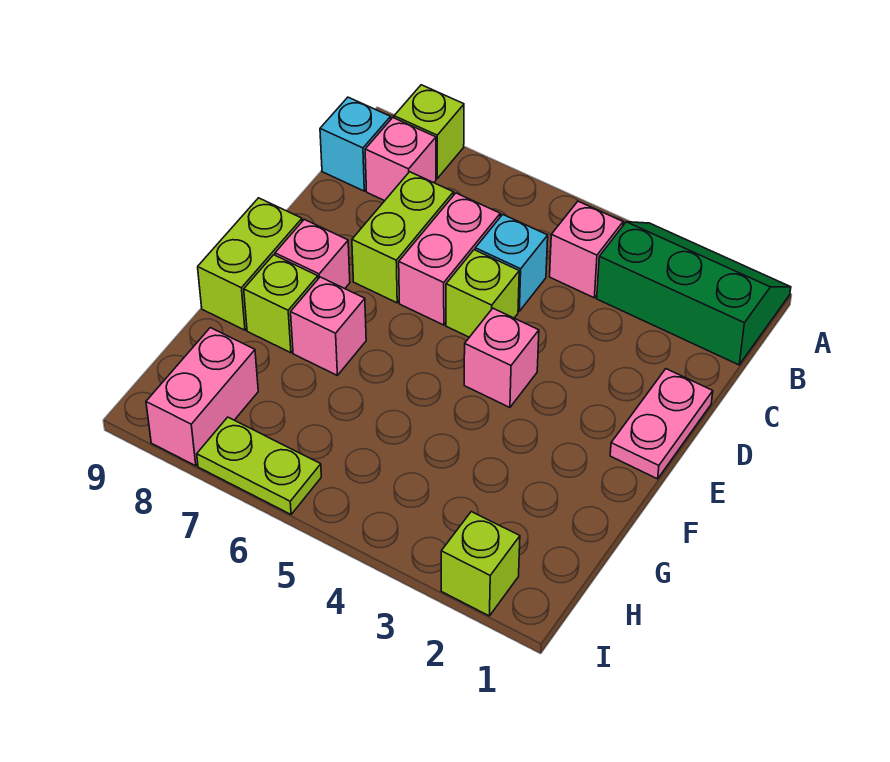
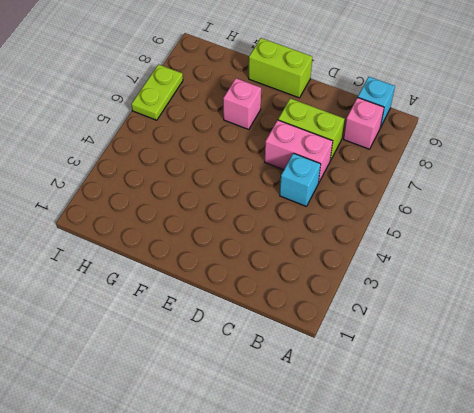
none -> green 2x3 slope [597,222,791,365]
none -> lime 1x1 brick [394,85,464,178]
none -> pink 1x1 brick [550,201,623,298]

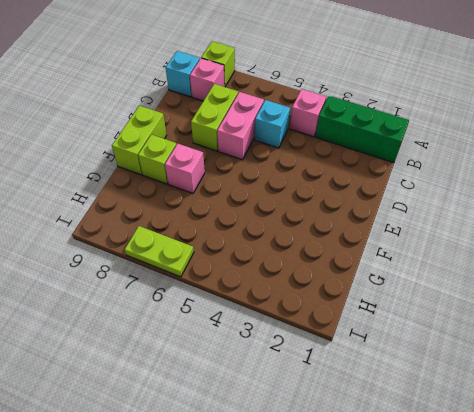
none -> pink 1x2 plate [610,369,713,479]
none -> lime 1x1 brick [446,250,519,337]
none -> pink 1x1 brick [464,308,539,408]

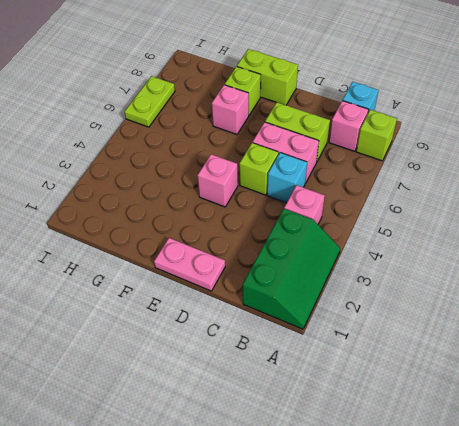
none -> pink 1x1 brick [275,219,350,289]
none -> pink 1x2 brick [146,328,258,466]
none -> lime 1x1 brick [441,512,520,616]

